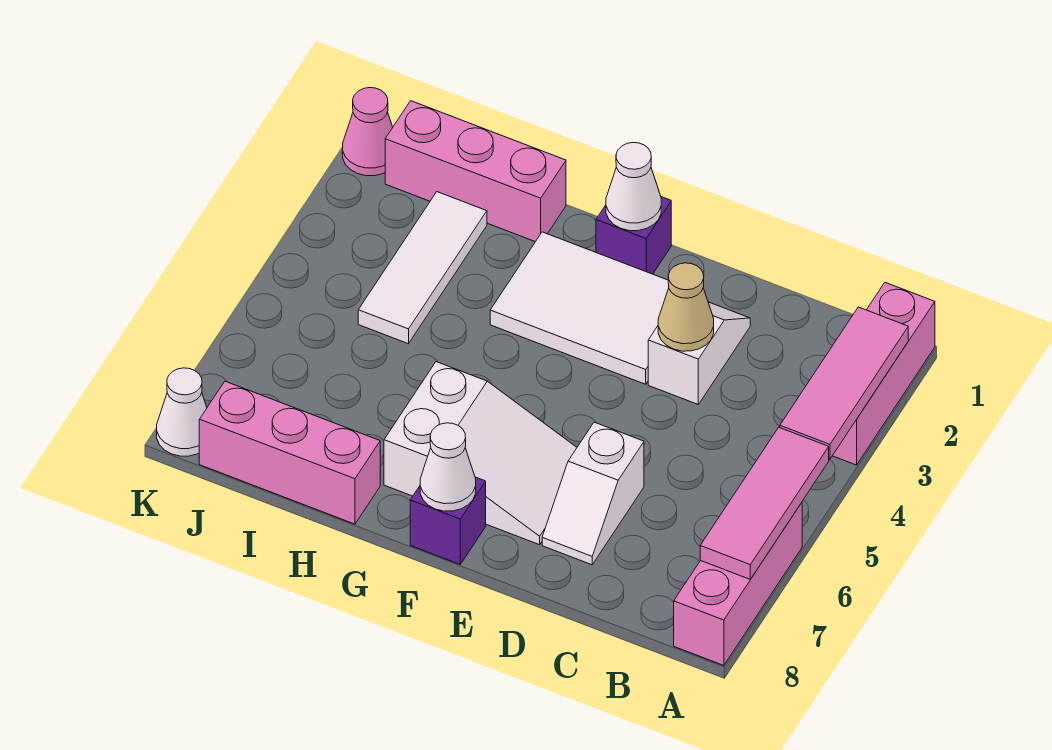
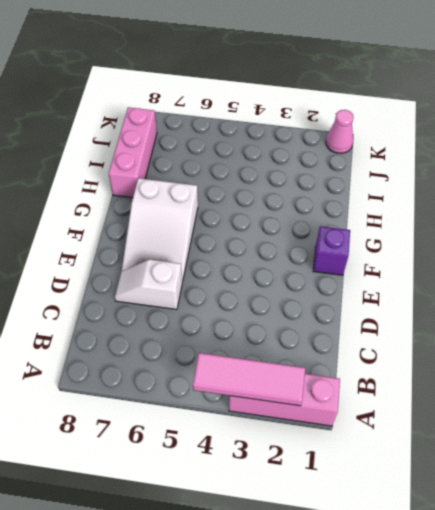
none -> pink 1x3 brick [674,503,802,665]
none -> white 1x2 slope [648,302,750,404]
none -> white 2x3 tile [490,232,669,384]

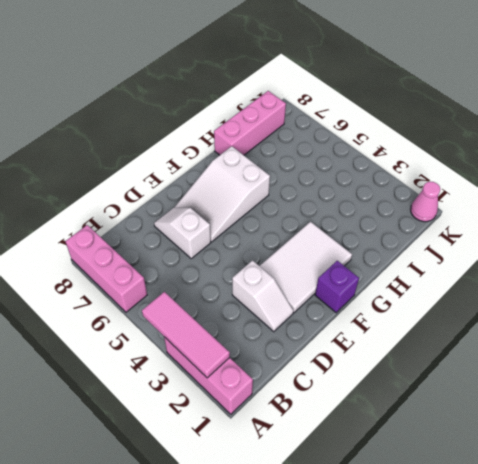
none -> purple 1x1 brick [410,477,486,564]
none -> pink 1x3 brick [385,101,566,242]
none -> white 1x3 tile [358,192,487,344]

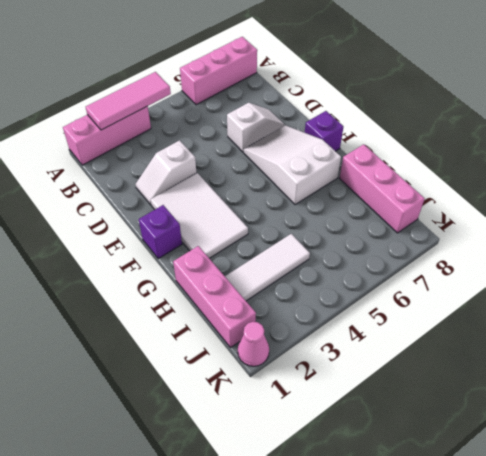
none -> white 1x1 cone [157,368,207,456]
none -> pink 1x3 tile [700,428,829,579]
none -> tan 1x1 cone [658,263,714,351]

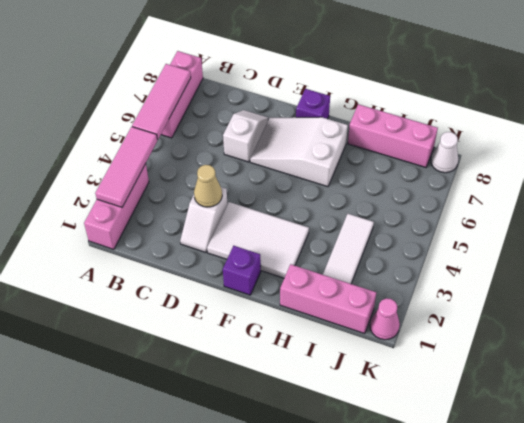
none -> white 1x1 cone [606,143,661,231]
none -> white 1x1 cone [420,423,476,511]

